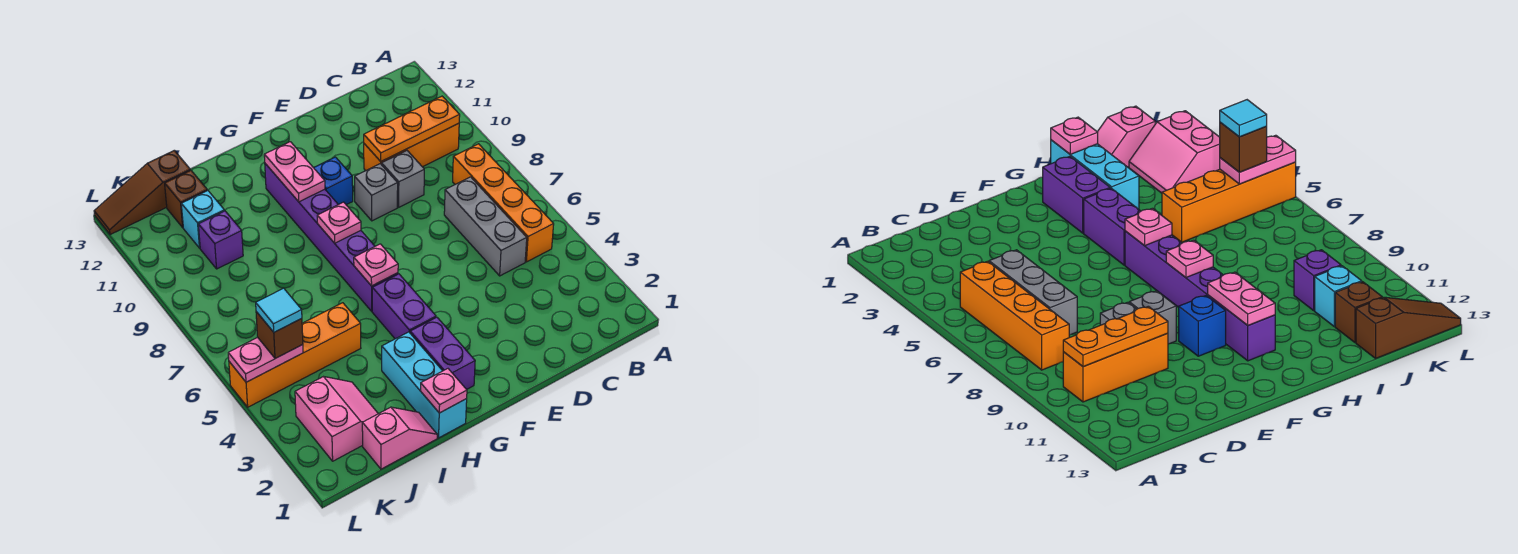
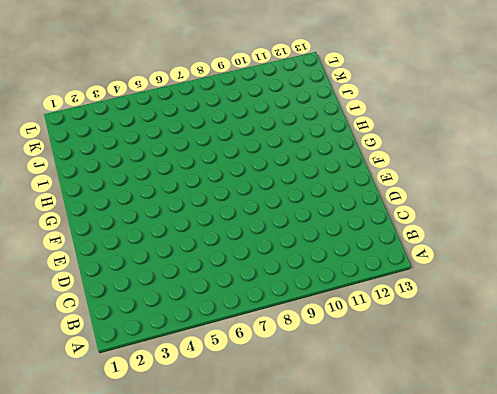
none -> orange 1x4 brick [453,144,554,262]
none -> orange 1x3 brick [364,123,459,171]
none -> grey 1x3 brick [444,177,527,276]

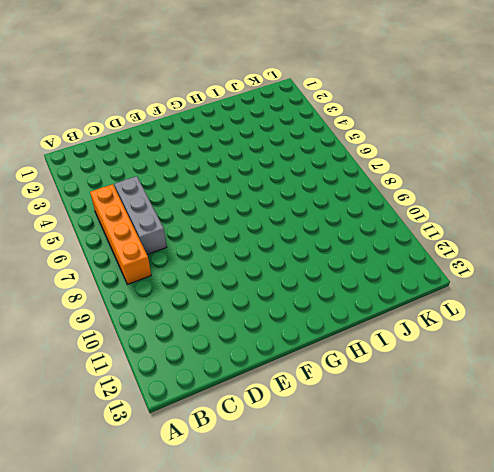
none -> orange 1x3 brick [364,123,459,171]
none -> grey 1x1 brick [382,151,424,207]
none -> grey 1x1 brick [355,164,398,221]

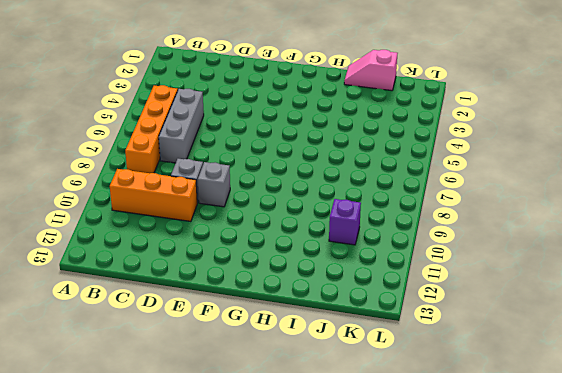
none -> blue 1x1 brick [314,157,353,205]
none -> purple 1x2 brick [410,317,475,389]
none -> purple 1x2 brick [372,274,436,339]

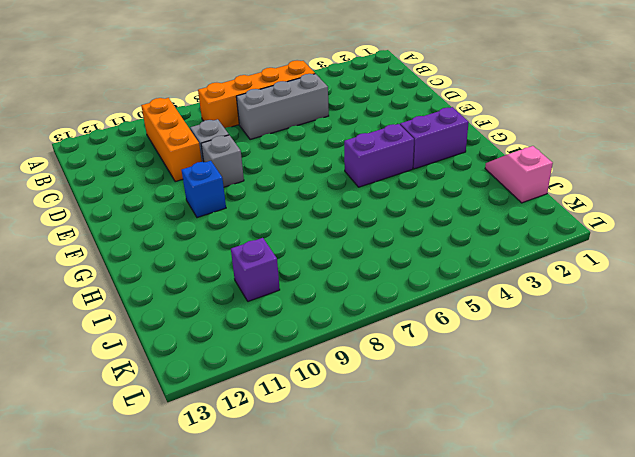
none -> purple 1x6 brick [265,164,398,311]
none -> cyan 1x3 brick [382,332,467,438]
none -> orange 1x4 brick [229,303,361,407]

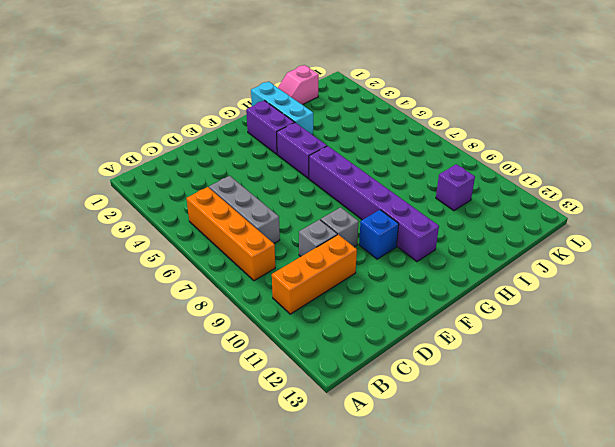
none -> orange 1x4 brick [229,303,361,407]
none -> pink 2x2 slope [295,377,378,461]
none -> cyan 1x1 brick [181,190,224,248]

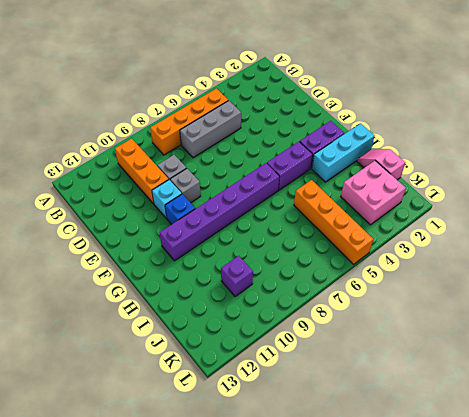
cyan 1x1 brick [152,180,182,218] -> cyan 1x1 brick moved to [181,190,224,248]
pink 2x2 brick [341,161,406,225] -> pink 2x2 slope [295,377,378,461]
none -> brown 1x1 brick [165,170,207,228]
none -> brown 1x3 slope [94,150,190,235]
none -> orange 1x3 plate [364,96,460,161]

